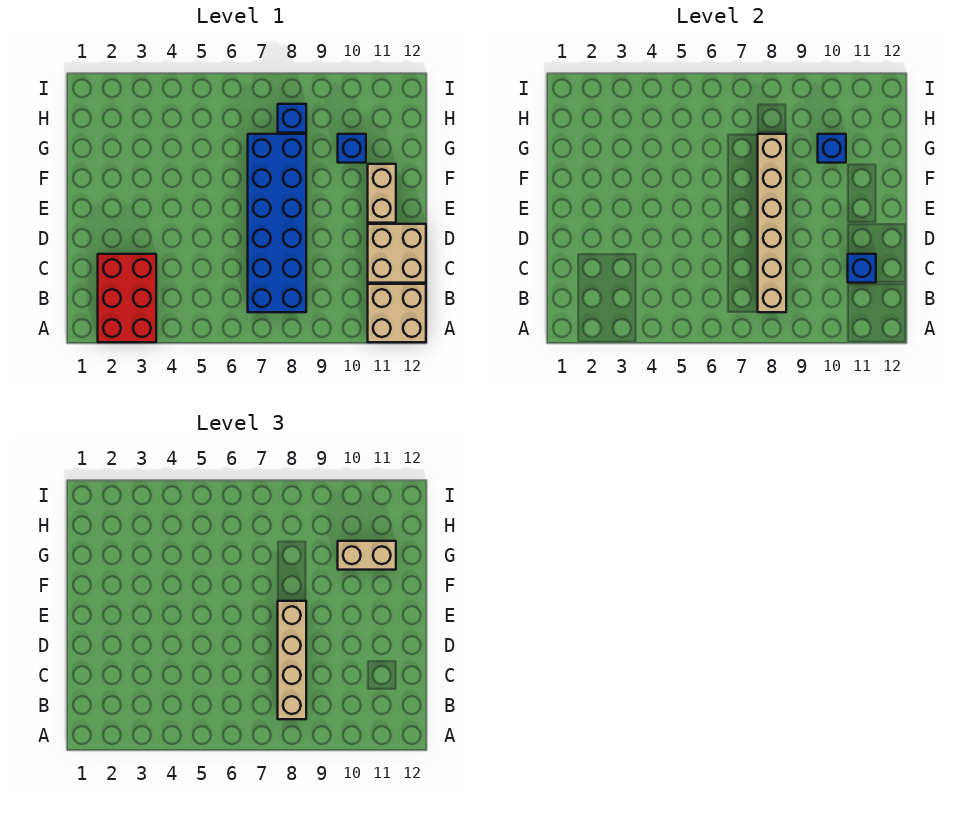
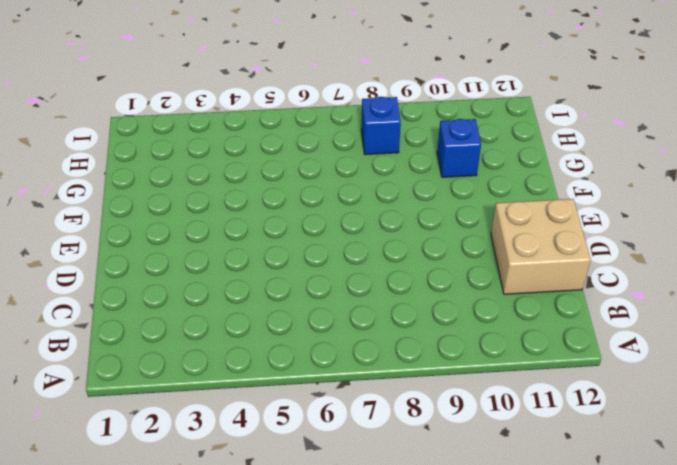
none -> red 2x3 brick [98,254,156,342]
none -> tan 2x2 brick [368,284,426,342]
none -> blue 2x6 brick [248,134,306,312]

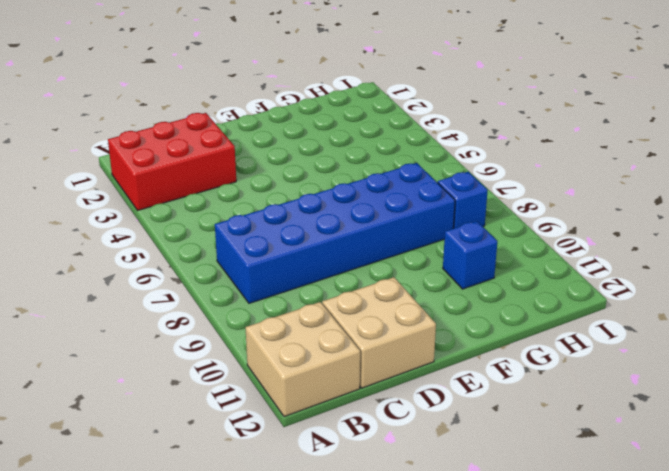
none -> tan 1x2 brick [368,164,396,223]
none -> tan 1x6 brick [758,134,786,312]
none -> blue 1x1 brick [848,254,876,283]

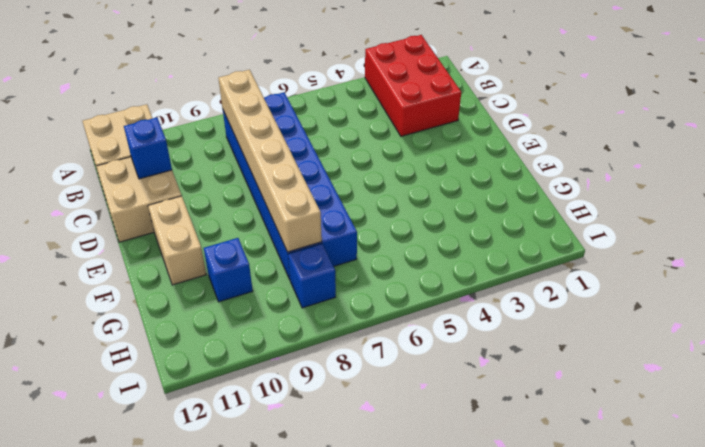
none -> blue 1x1 brick [818,134,846,163]
none -> tan 1x4 brick [278,601,306,719]
none -> tan 1x2 brick [338,541,396,570]

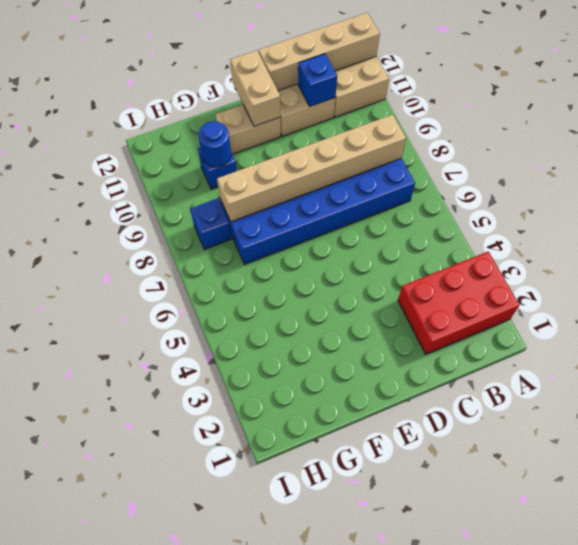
tan 1x4 brick [259,13,380,91] -> tan 1x4 brick moved to [278,601,306,719]
tan 1x2 brick [230,50,281,126] -> tan 1x2 brick moved to [338,541,396,570]
blue 1x1 round brick [198,121,231,167] -> blue 1x1 brick [818,134,846,163]

